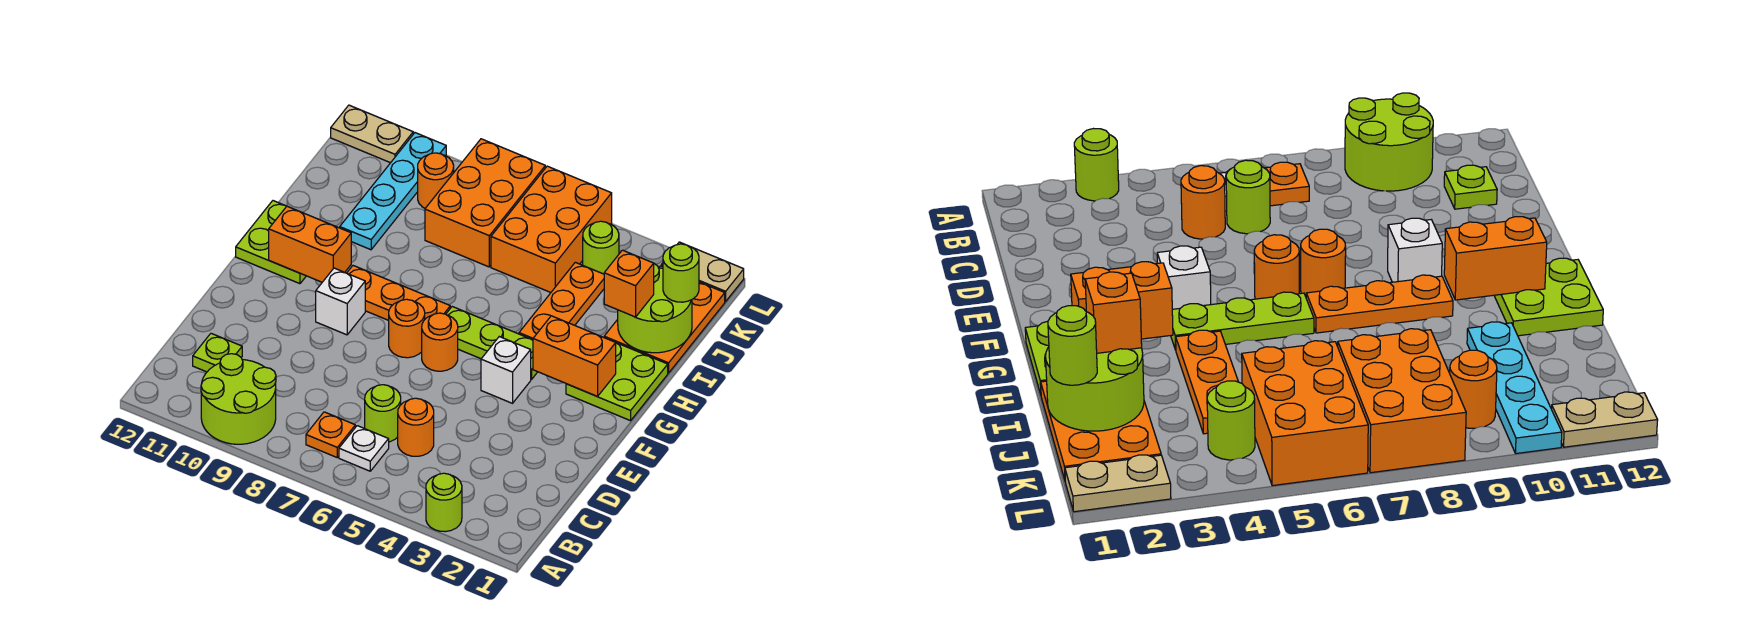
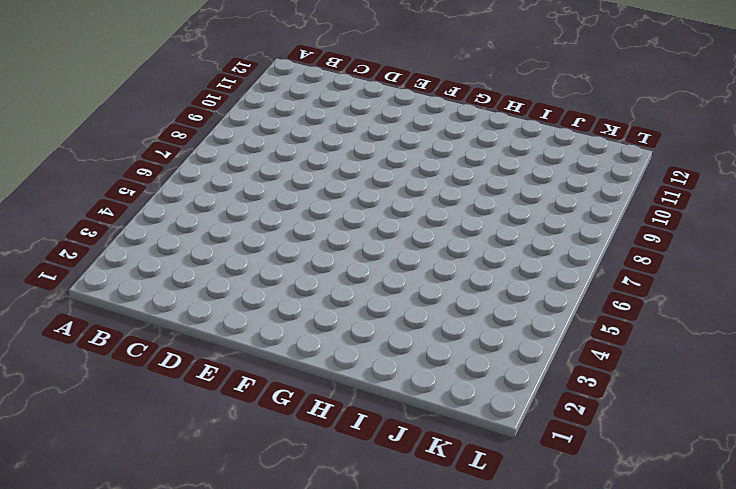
none -> lime 1x1 round brick [426,473,462,532]
none -> lime 2x2 round brick [201,354,276,444]
none -> white 1x1 plate [339,426,389,471]

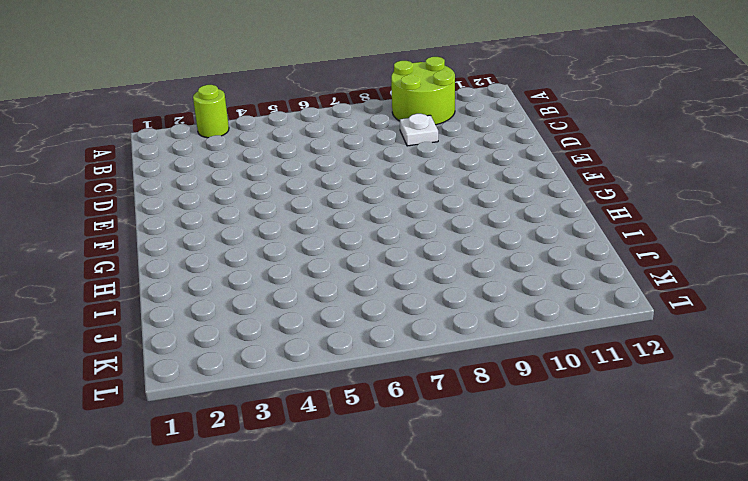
white 1x1 plate [400,114,438,146] -> white 1x1 plate moved to [339,426,389,471]
none -> orange 1x1 plate [306,412,355,457]
none -> orange 1x1 round brick [398,398,434,456]
none -> lime 1x1 round brick [365,385,401,442]

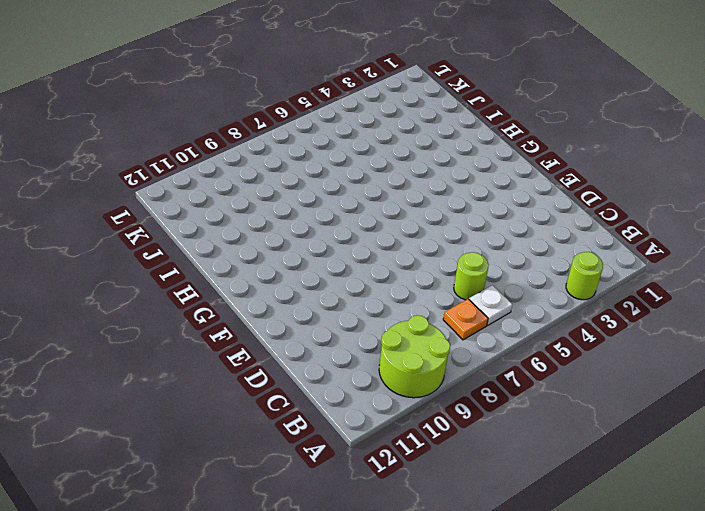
none -> orange 1x1 round brick [398,398,434,456]
none -> lime 1x1 plate [193,333,242,372]
none -> white 1x1 brick [481,337,531,403]

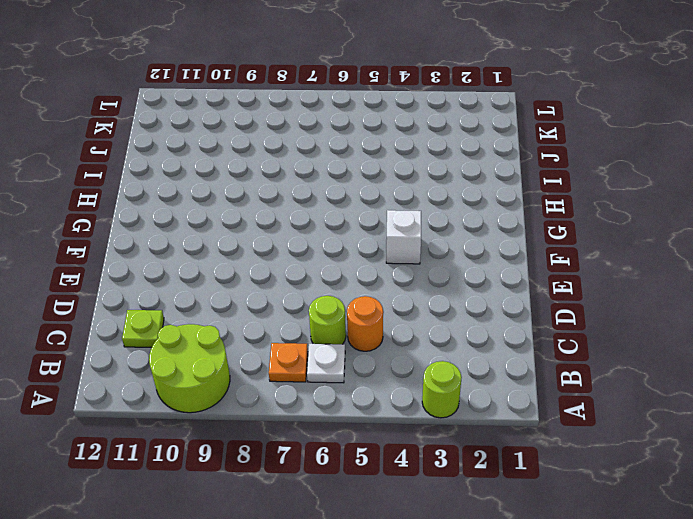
none -> orange 1x1 round brick [422,313,458,371]
none -> orange 1x1 round brick [389,299,425,358]
none -> white 1x1 brick [316,268,365,335]

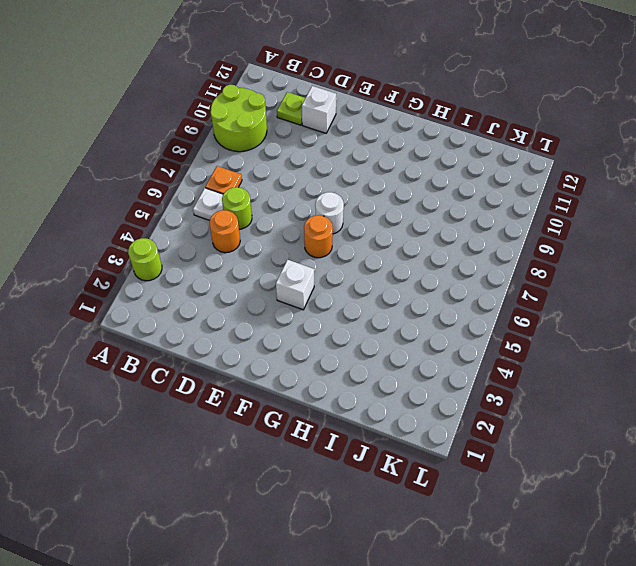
white 1x1 brick [302,86,336,133] -> white 1x1 brick moved to [316,268,365,335]
white 1x1 round brick [315,192,344,234] -> orange 1x1 round brick [389,299,425,358]
none -> lime 2x2 plate [566,343,668,421]
none -> lime 1x3 plate [446,307,537,380]
none -> orange 1x3 plate [347,266,450,320]

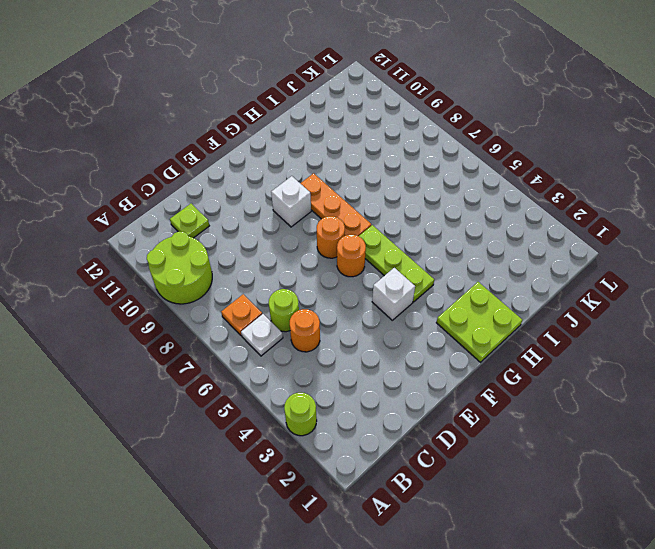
none -> lime 2x2 plate [236,201,306,284]
none -> orange 1x3 plate [519,262,604,340]
none -> orange 2x3 plate [604,266,725,373]

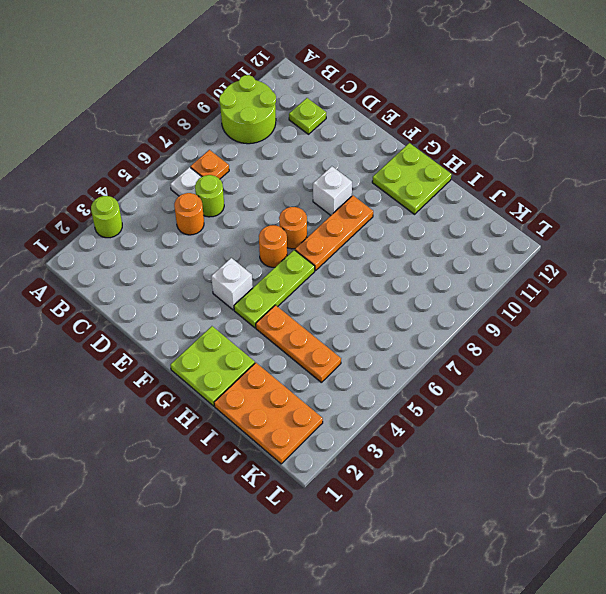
none -> cyan 1x4 plate [340,133,446,250]
none -> orange 2x3 brick [491,166,612,292]
none -> orange 2x3 brick [425,139,545,267]

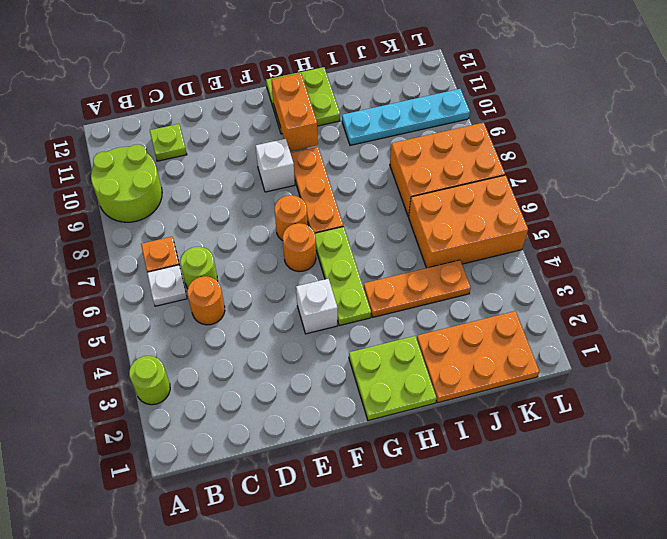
none -> lime 1x1 round brick [583,221,619,274]
none -> orange 1x1 round brick [418,153,454,208]
none -> tan 1x2 plate [661,242,744,301]

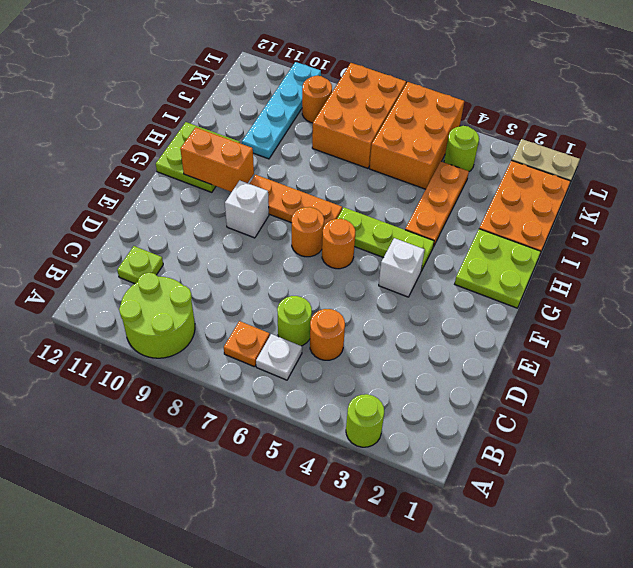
none -> tan 1x2 plate [331,105,413,163]
none -> orange 1x2 brick [533,316,616,397]
none -> lime 2x2 round brick [618,264,692,353]

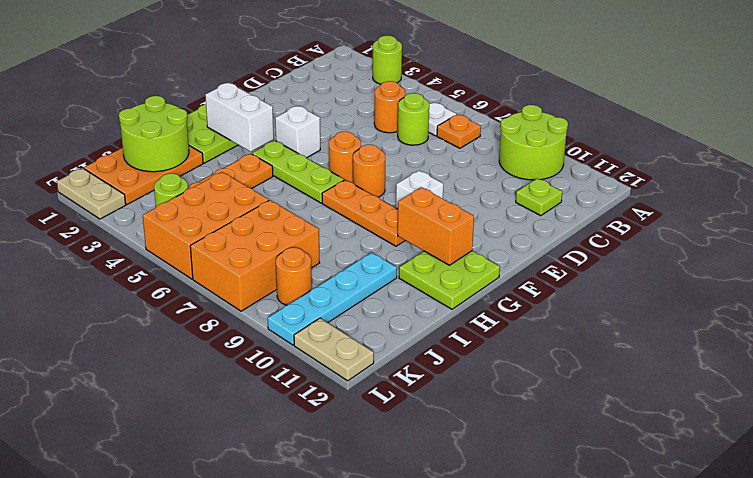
white 1x2 brick [205,83,274,152] -> orange 1x2 brick [533,316,616,397]
none -> orange 1x1 brick [604,250,654,317]
none -> lime 1x1 round brick [663,244,699,302]

